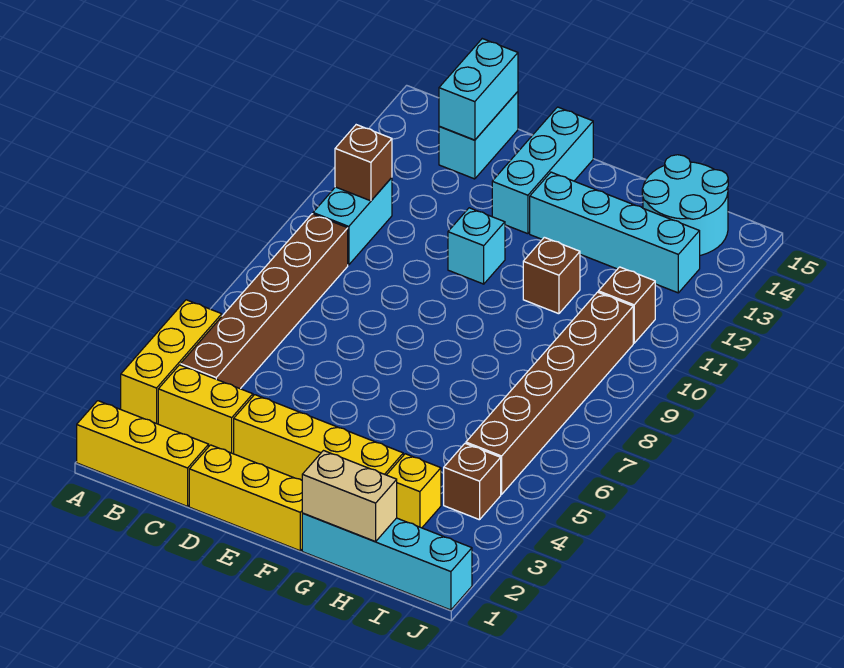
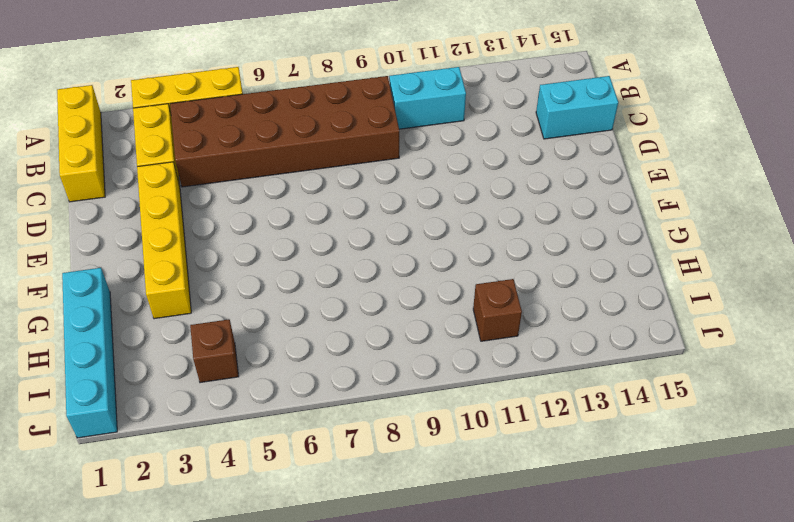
brown 2x6 brick [170,76,399,187] -> brown 1x6 brick [180,214,348,389]
none -> yellow 1x3 brick [189,445,302,551]
none -> cyan 1x1 brick [448,208,505,284]
none -> cyan 1x3 brick [492,107,593,234]

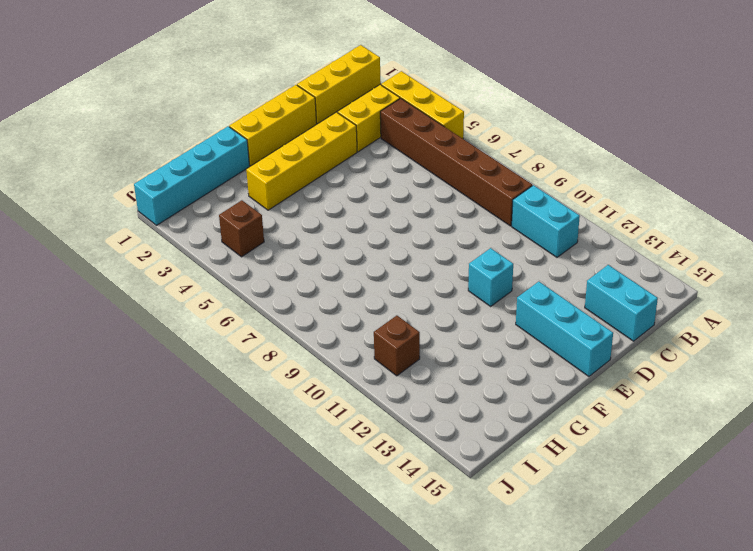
none -> cyan 1x4 brick [530,172,700,293]
none -> brown 1x1 brick [523,237,580,314]
none -> yellow 1x1 brick [387,454,441,528]

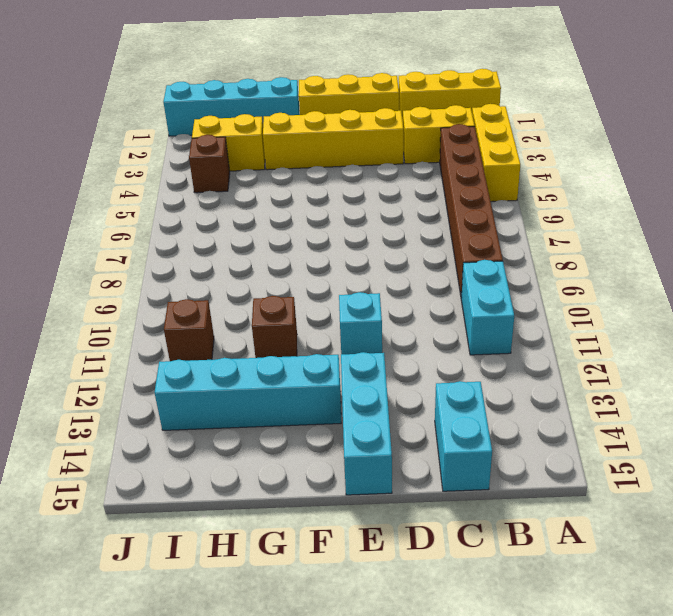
yellow 1x2 brick [192,114,265,171] -> yellow 1x1 brick [387,454,441,528]
none -> cyan 2x2 round brick [642,155,728,255]
none -> brown 1x6 brick [466,292,633,494]
none -> brown 1x1 brick [335,125,392,201]

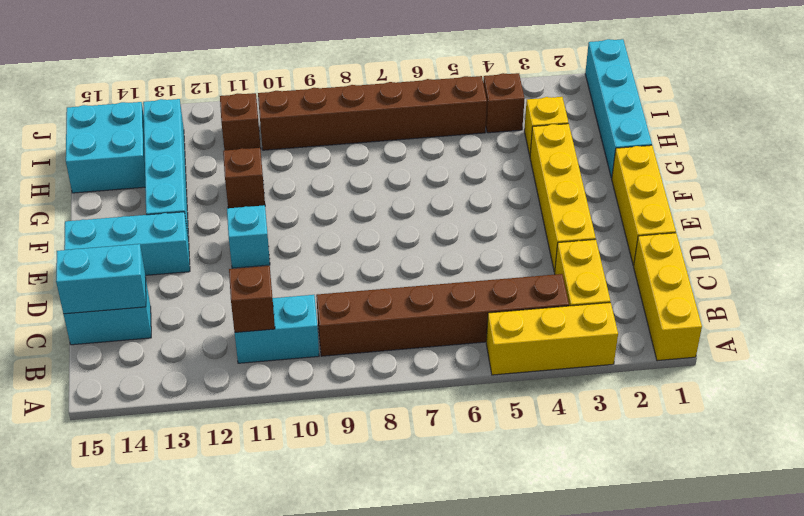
cyan 2x2 brick [66,102,145,193] -> cyan 2x2 round brick [642,155,728,255]
none -> tan 1x2 brick [302,451,397,542]

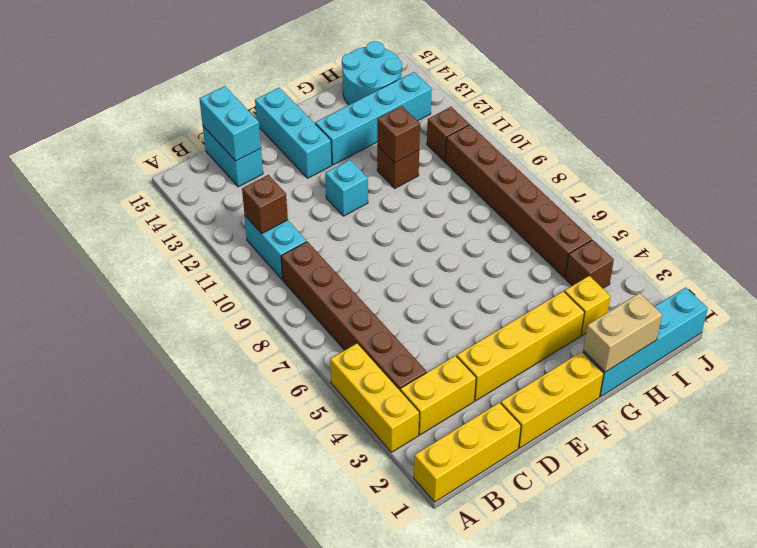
brown 1x1 brick [377,106,420,163] -> none

